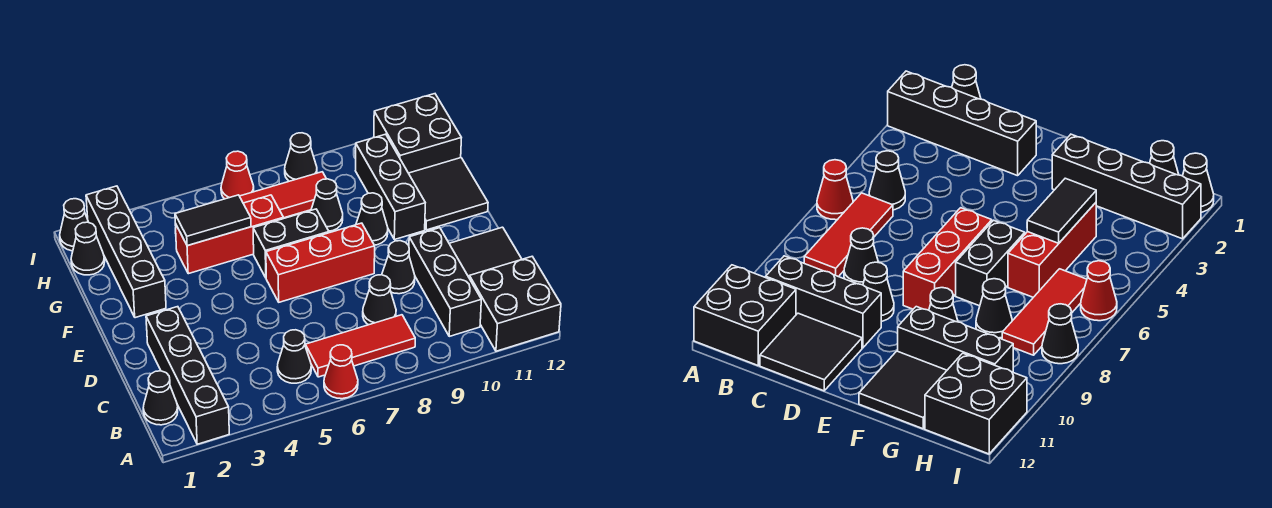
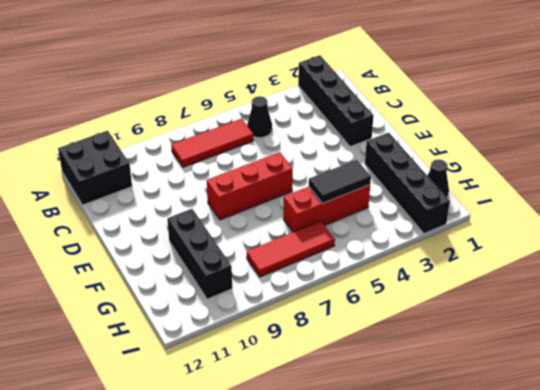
none -> red 1x1 cone [324,345,358,399]
none -> black 1x1 cone [143,371,178,425]
none -> black 1x3 brick [409,228,481,336]

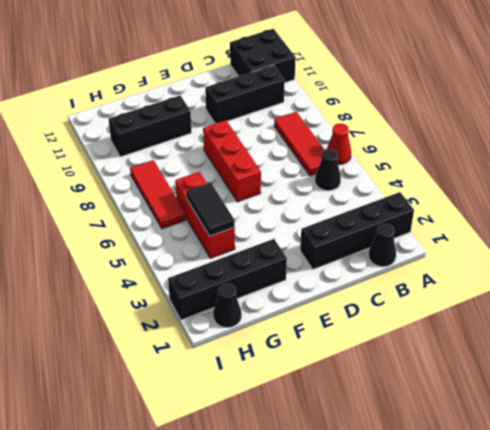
none -> black 1x1 cone [363,275,396,325]
none -> black 2x2 tile [449,227,522,277]
none -> black 1x1 cone [382,241,415,294]

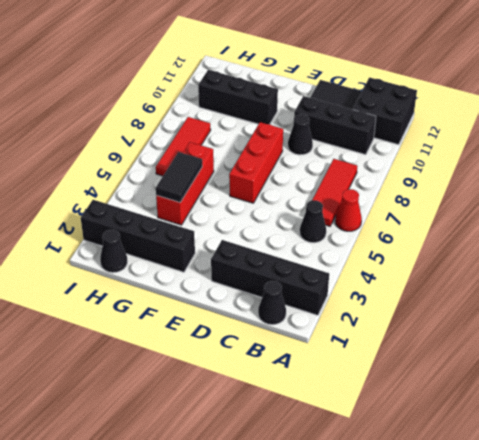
none -> black 1x1 cone [363,275,396,325]
none -> black 1x2 brick [253,209,329,277]
none -> black 1x1 cone [356,193,388,245]

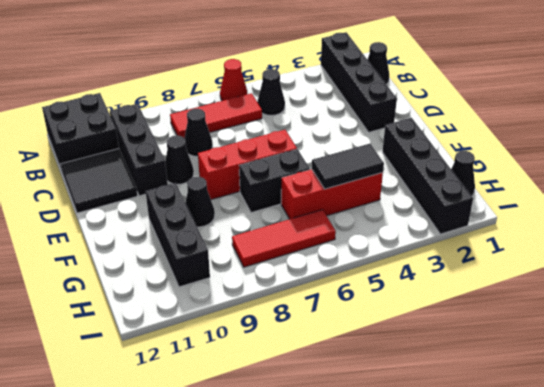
none -> black 2x2 tile [409,158,488,230]
none -> black 1x1 cone [311,179,343,231]
none -> black 2x2 brick [374,94,461,173]

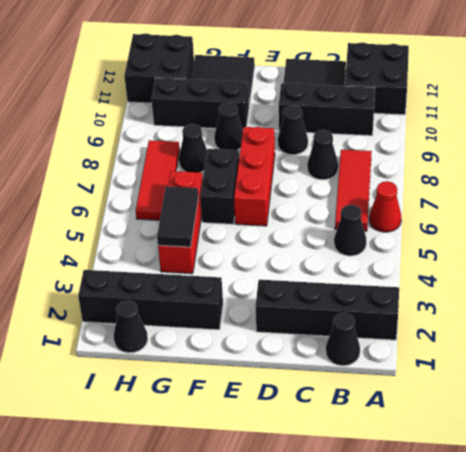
none -> black 1x1 cone [60,199,88,251]
none -> red 1x1 cone [221,151,254,199]
none -> black 1x1 cone [285,133,317,181]

